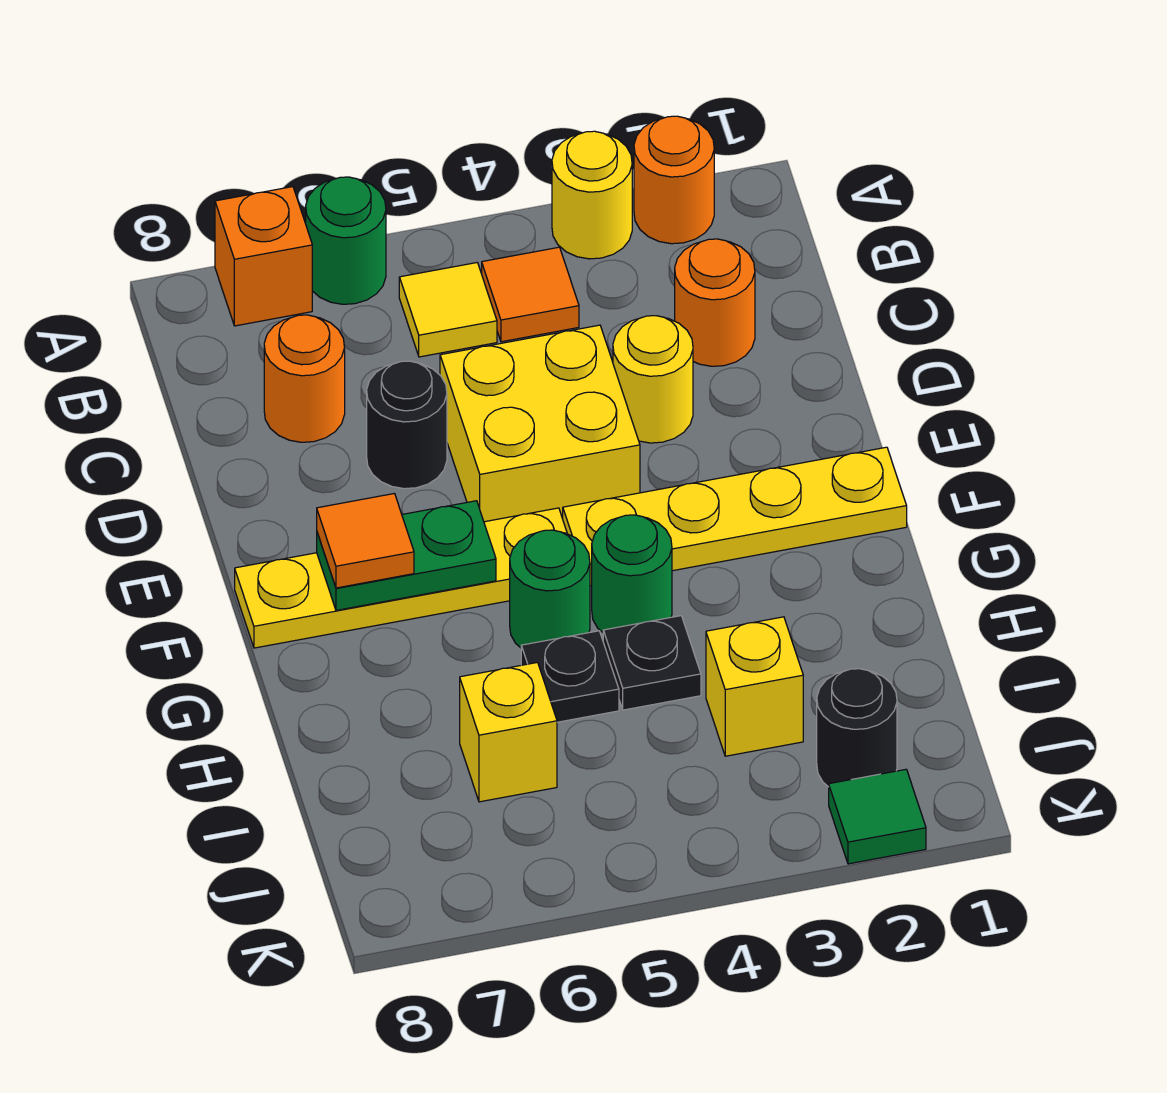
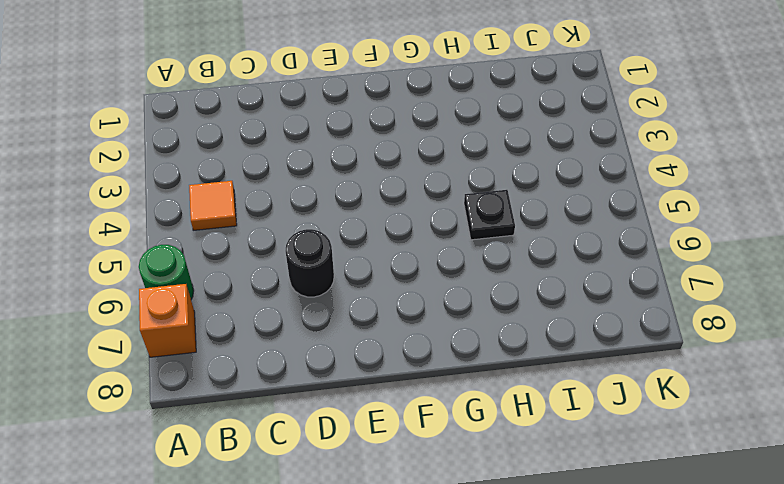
none -> orange 1x1 round brick [634,116,714,244]
none -> yellow 1x1 round brick [552,131,632,259]
none -> yellow 1x1 tile [399,263,497,357]

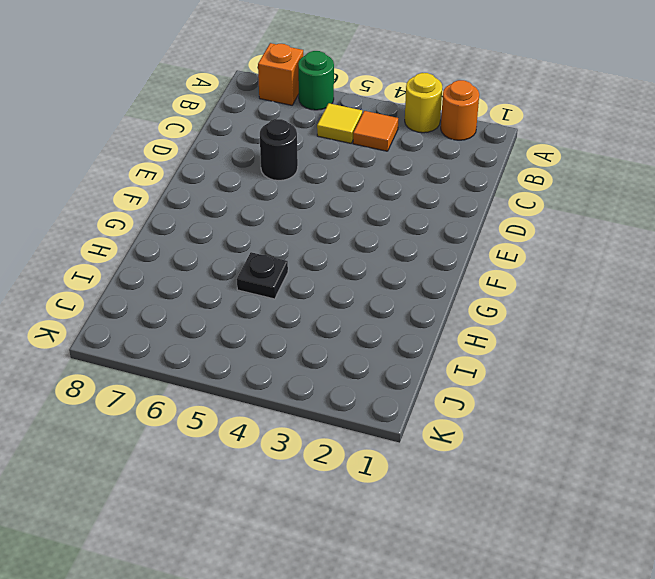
none -> orange 1x1 round brick [675,239,755,366]
none -> orange 1x1 round brick [264,315,345,442]
none -> yellow 1x1 round brick [613,316,693,443]

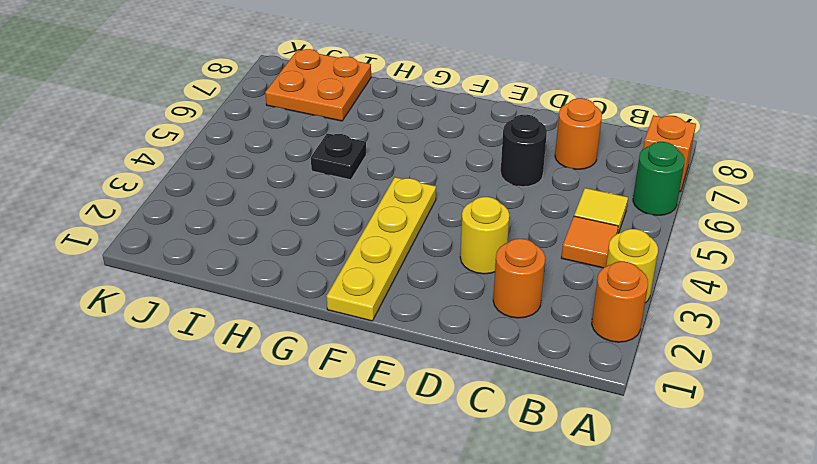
orange 2x2 plate [265,49,371,121] -> none
none -> yellow 2x2 brick [440,325,640,522]
none -> yellow 1x4 plate [235,508,567,648]
none -> green 1x1 round brick [592,515,672,632]

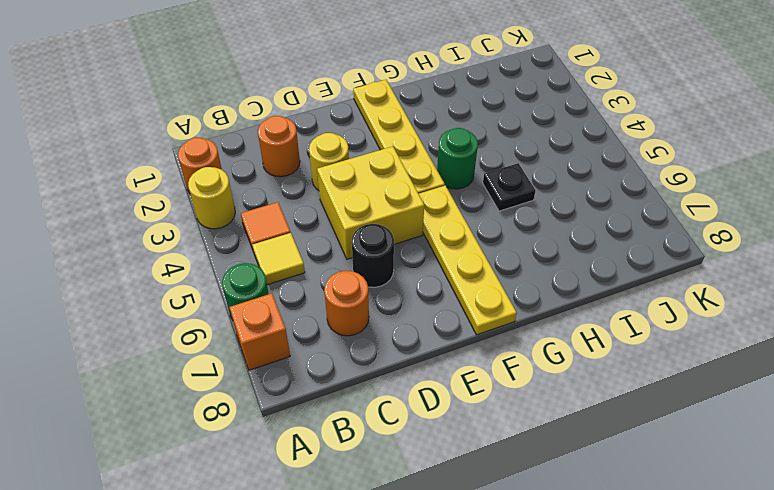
none -> green 1x1 round brick [510,530,590,648]
none -> black 1x1 plate [603,616,701,710]
none -> yellow 1x1 brick [706,617,803,756]

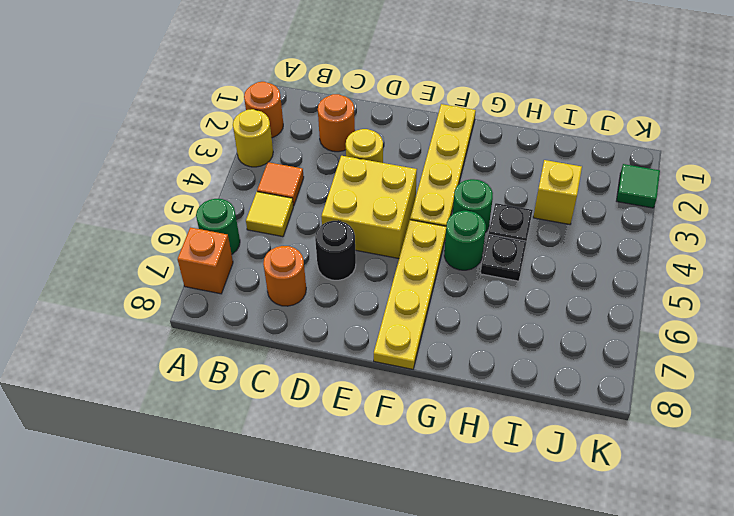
none -> yellow 1x1 brick [460,662,557,802]
none -> black 1x1 round brick [817,669,897,787]
none -> green 1x2 plate [317,501,496,610]

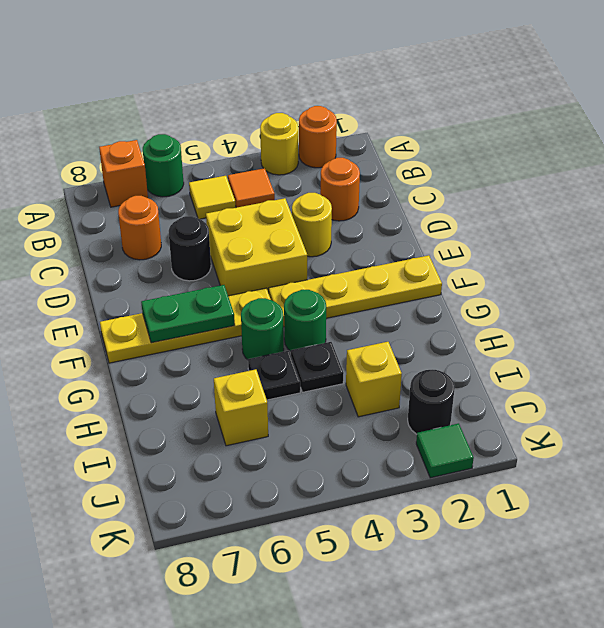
none -> orange 1x1 tile [317,494,414,588]

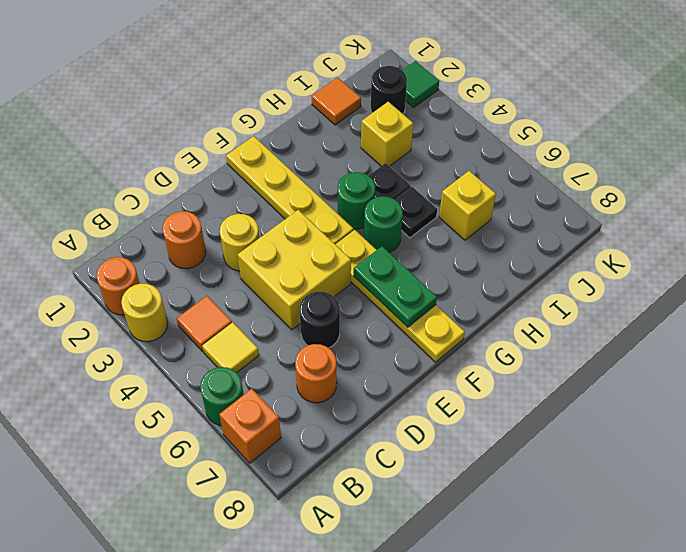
orange 1x1 tile [312,78,361,125] -> orange 1x1 tile moved to [317,494,414,588]

